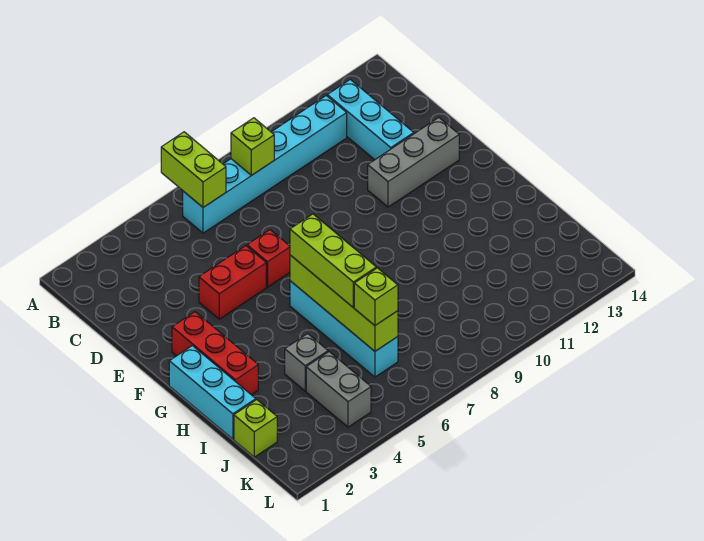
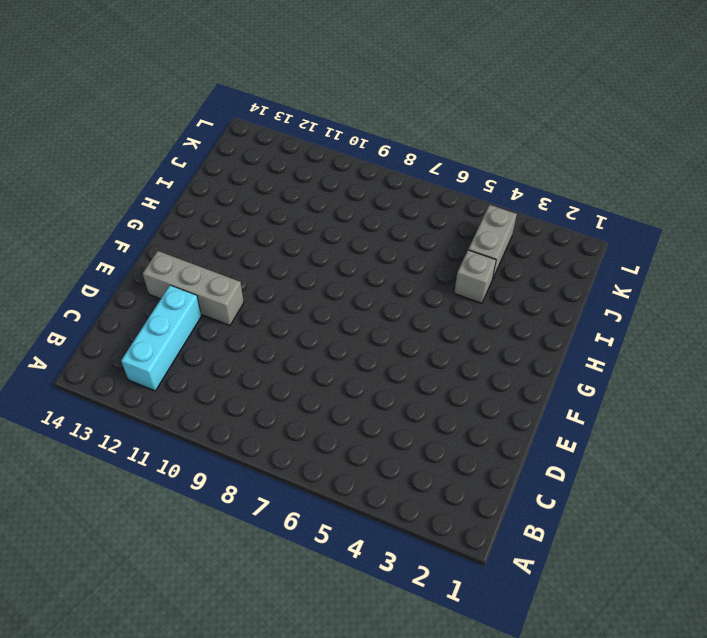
none -> cyan 1x6 brick [183,96,347,233]
none -> red 1x2 brick [199,246,266,319]
none -> red 1x1 brick [247,230,290,287]

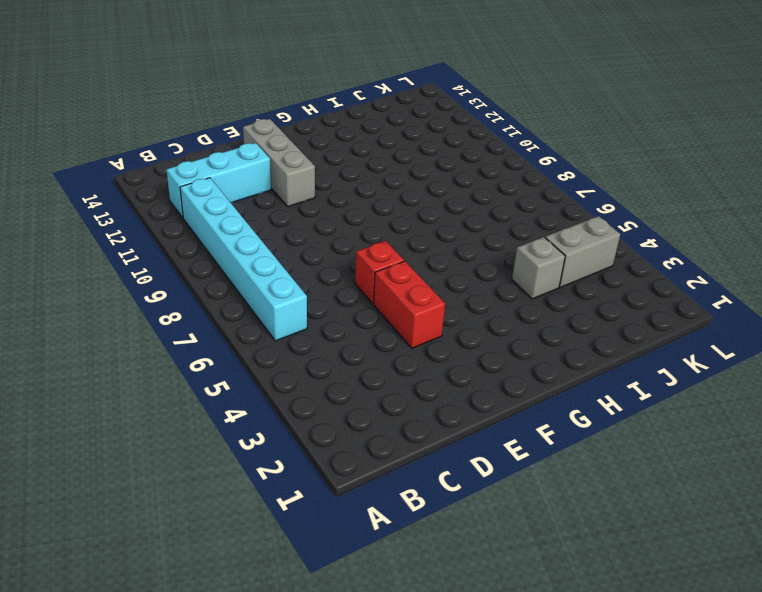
none -> red 1x3 brick [172,312,258,395]
none -> cyan 1x3 brick [169,346,256,439]
none -> cyan 1x4 brick [290,281,398,377]

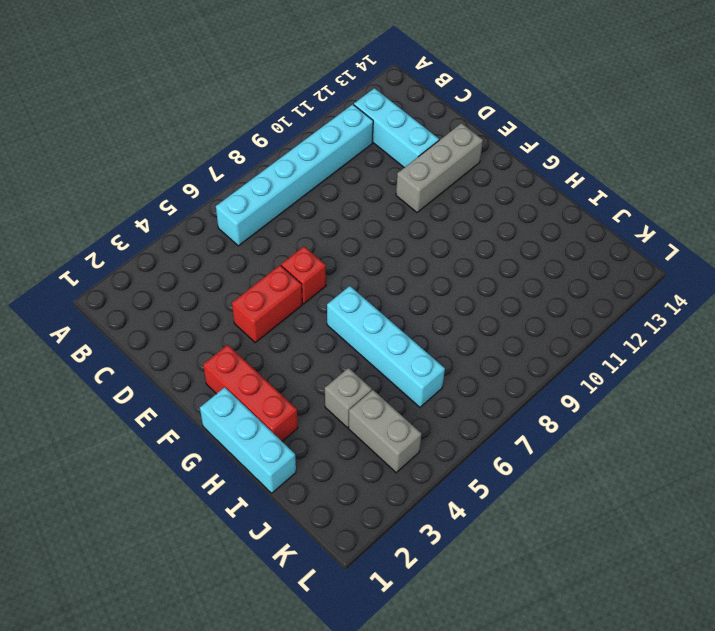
none -> lime 1x1 brick [234,400,277,457]
none -> lime 1x2 brick [161,132,226,207]
none -> lime 1x1 brick [231,118,274,175]

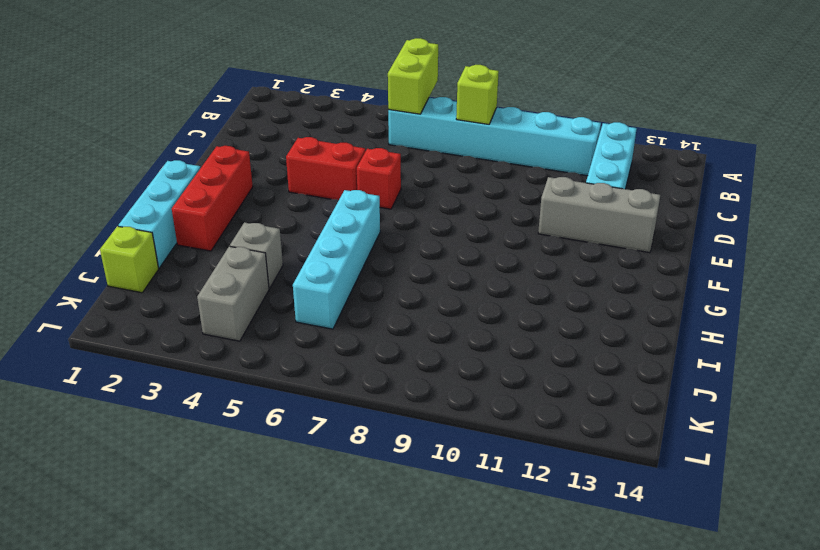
none -> lime 1x4 brick [290,255,398,351]
none -> lime 1x3 brick [290,214,376,308]
none -> lime 1x1 brick [354,268,398,325]

